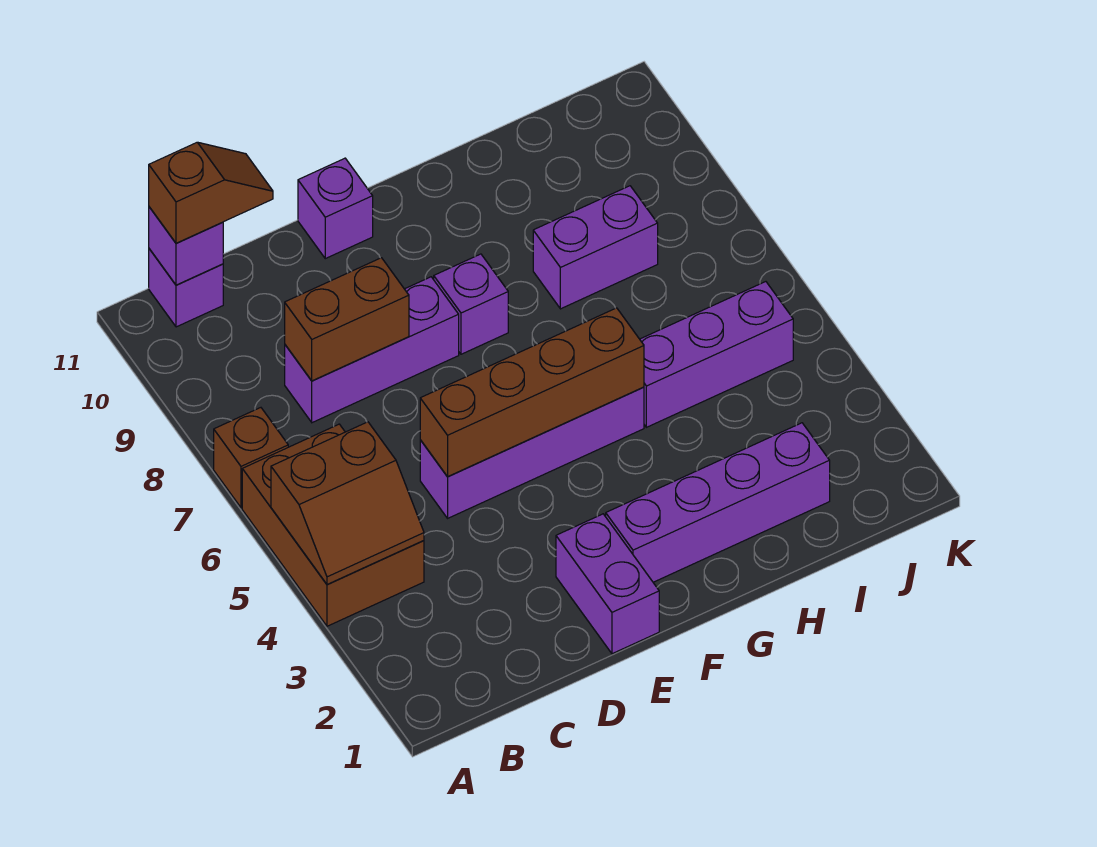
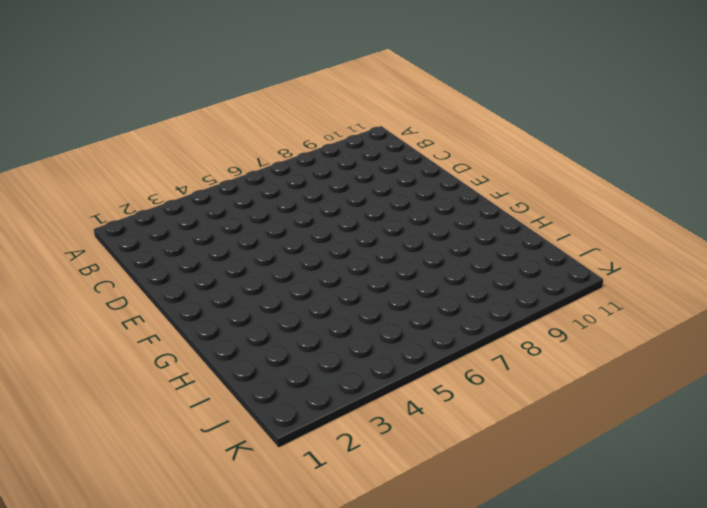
none -> brown 2x3 brick [242,424,424,626]
none -> brown 1x1 brick [214,408,288,508]
none -> purple 1x1 brick [149,249,223,327]

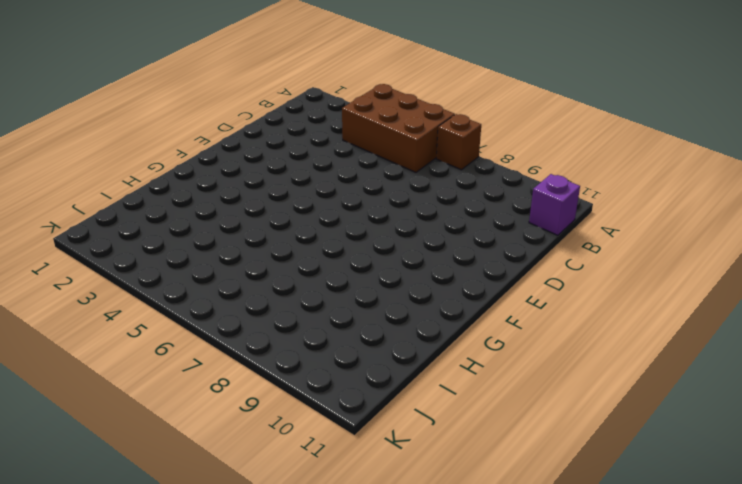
none -> purple 1x3 brick [285,277,459,423]
none -> purple 1x4 brick [420,387,644,518]
none -> purple 1x2 brick [556,514,659,654]

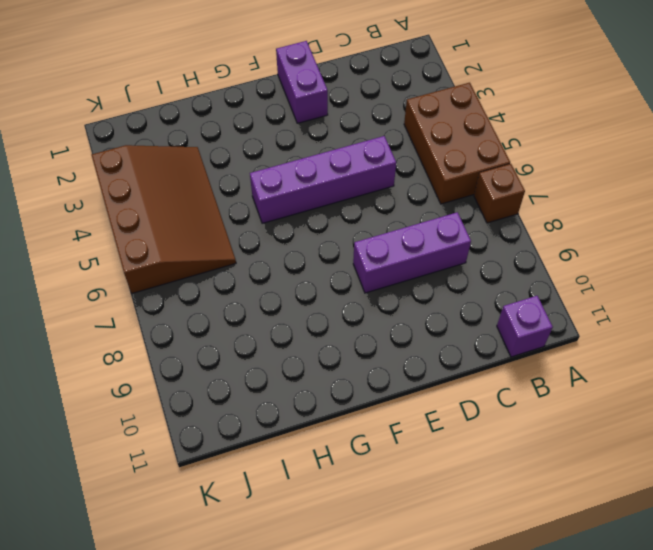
brown 3x4 slope [92,145,236,293] -> purple 1x3 brick [640,282,793,427]
none -> purple 1x1 brick [298,158,373,259]
none -> purple 1x4 brick [606,423,830,582]
none -> purple 1x1 brick [434,254,508,354]

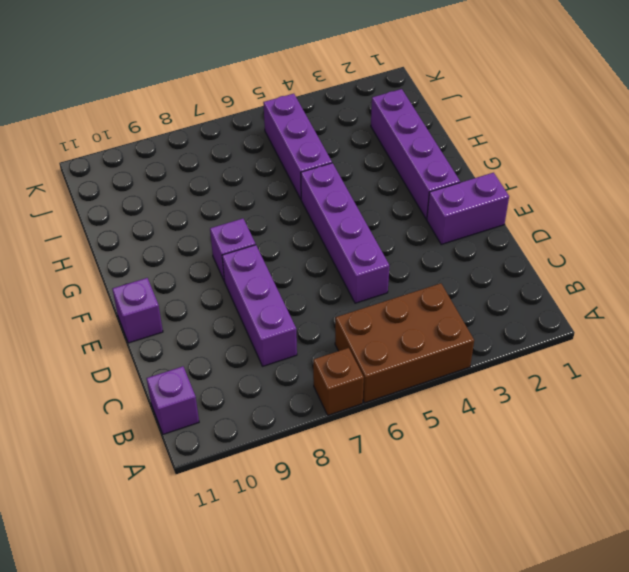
none -> purple 1x2 brick [533,186,658,309]
none -> brown 2x2 slope [271,422,424,584]
none -> purple 1x1 brick [149,207,223,285]

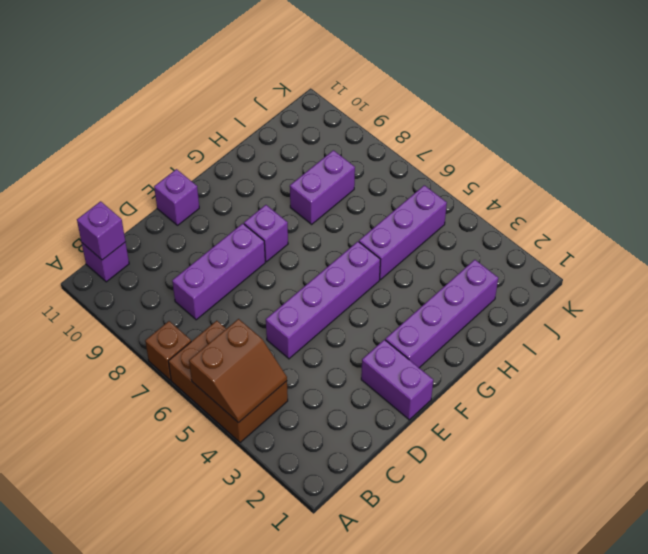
none -> brown 1x2 brick [285,258,409,381]
none -> brown 1x4 brick [420,308,644,477]
none -> brown 1x2 slope [149,142,273,243]

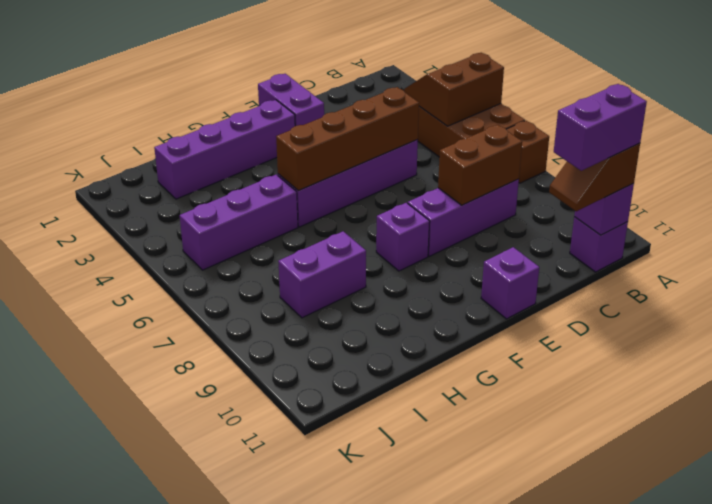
purple 1x2 brick [554,84,647,171] -> none

